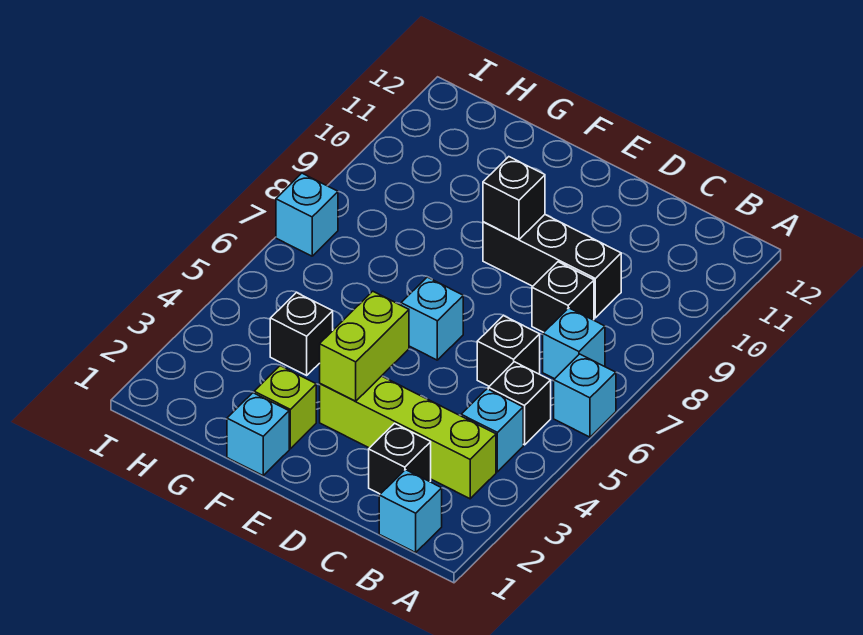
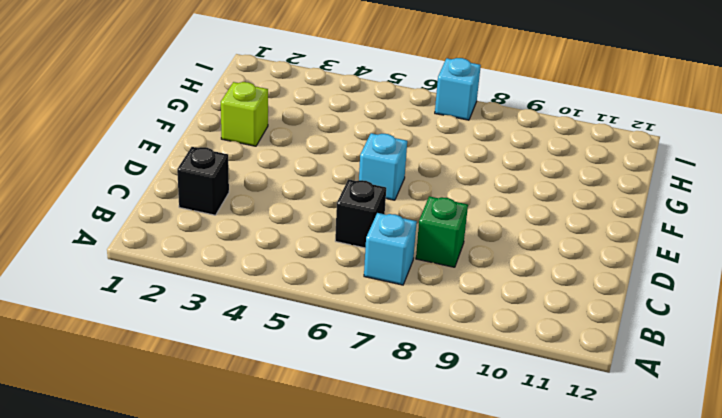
green 1x1 brick [416,196,468,267] -> black 1x1 brick [532,262,594,332]
none -> cyan 1x1 brick [554,354,616,437]
none -> cyan 1x1 brick [379,470,442,553]
none -> lime 1x4 brick [320,376,496,499]

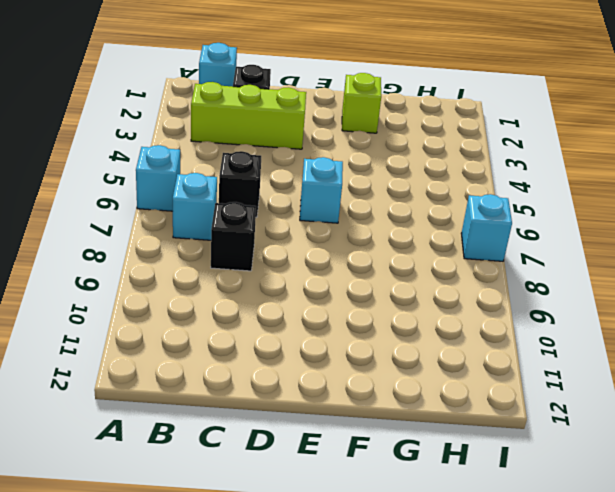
lime 1x3 brick [191,82,306,149] -> lime 1x4 brick [320,376,496,499]
none -> cyan 1x1 brick [461,389,523,472]
none -> black 1x1 brick [488,362,551,445]
none -> black 1x3 brick [483,215,621,318]

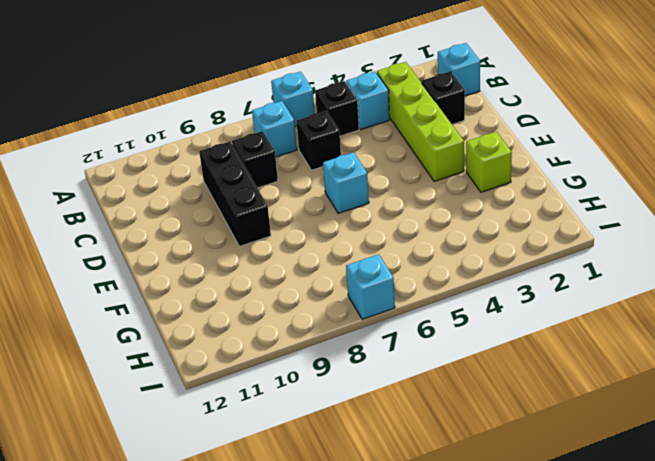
none -> cyan 1x1 brick [227,393,289,475]
none -> black 1x1 brick [270,293,333,375]
none -> lime 1x2 brick [320,291,409,401]

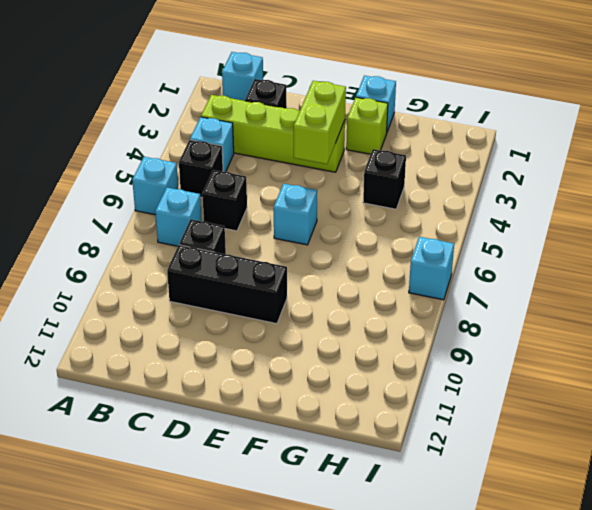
none -> black 1x1 brick [483,157,545,240]

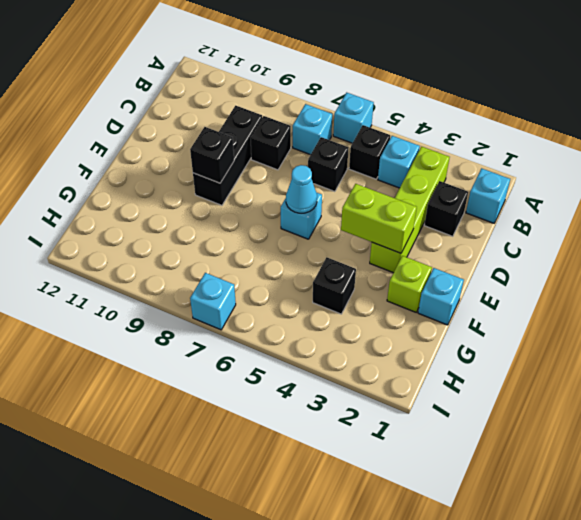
cyan 1x1 cone [286,165,317,213] -> none

